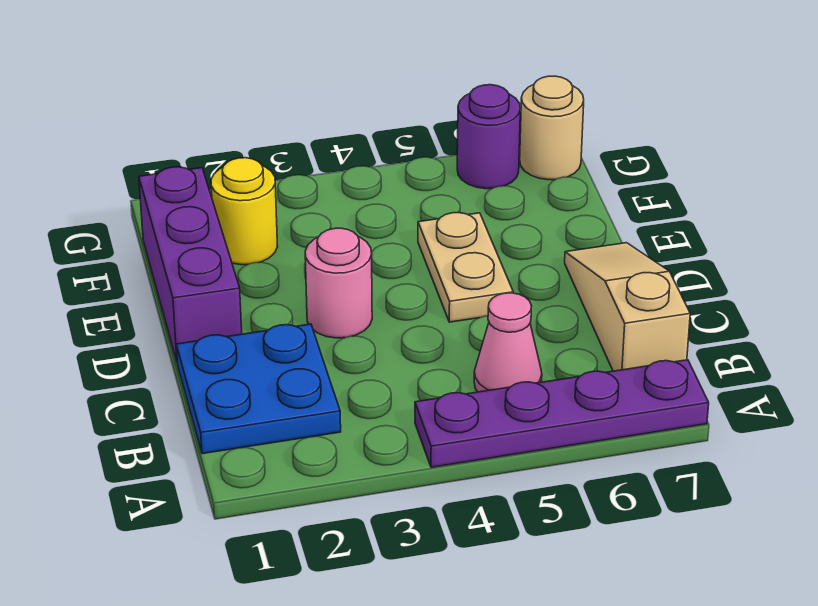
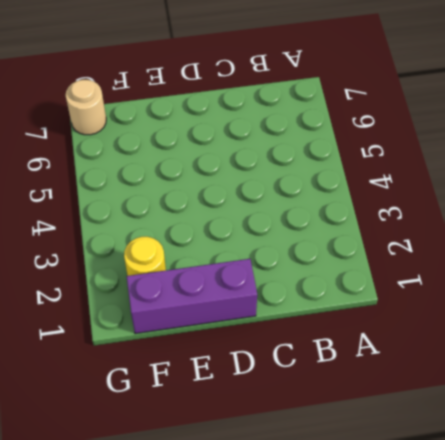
none -> purple 1x4 plate [415,360,709,467]
none -> blue 2x2 plate [176,324,341,454]

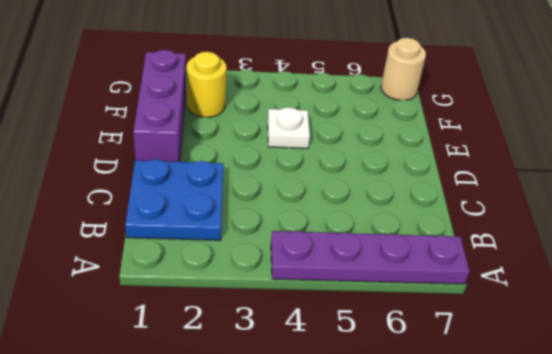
white 1x1 plate [268,107,310,148] -> none
none -> pink 1x1 cone [474,293,542,392]
none -> tan 1x3 slope [565,243,690,371]

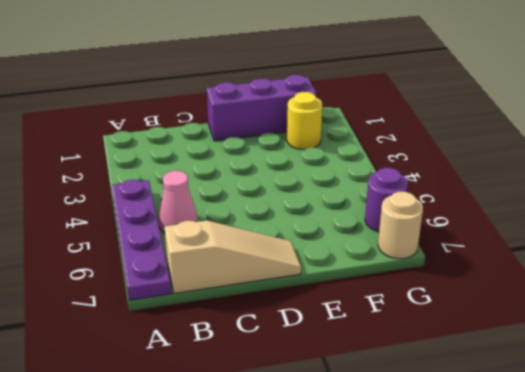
none -> blue 2x2 plate [176,324,341,454]
none -> pink 1x1 round brick [305,228,372,338]

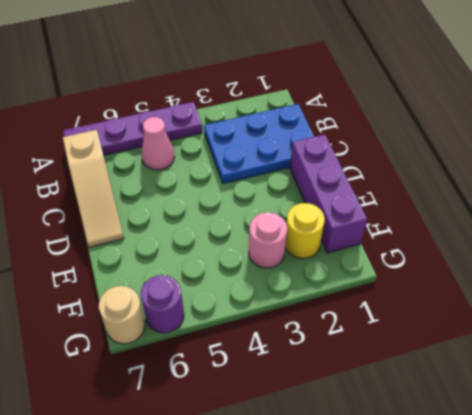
blue 2x3 plate [204,104,314,184] -> blue 2x2 plate [176,324,341,454]
pink 1x1 round brick [249,212,287,268] -> pink 1x1 round brick moved to [305,228,372,338]
none -> tan 1x2 plate [418,213,513,322]

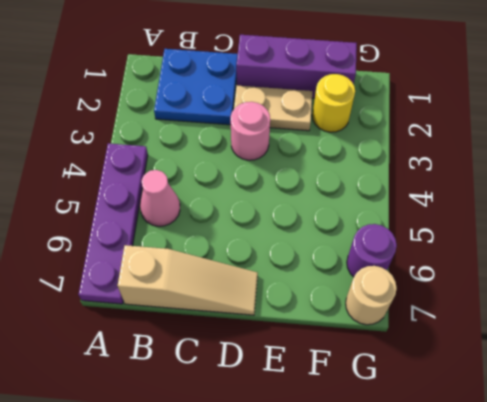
tan 1x2 plate [234,85,313,131] -> tan 1x2 plate moved to [418,213,513,322]

